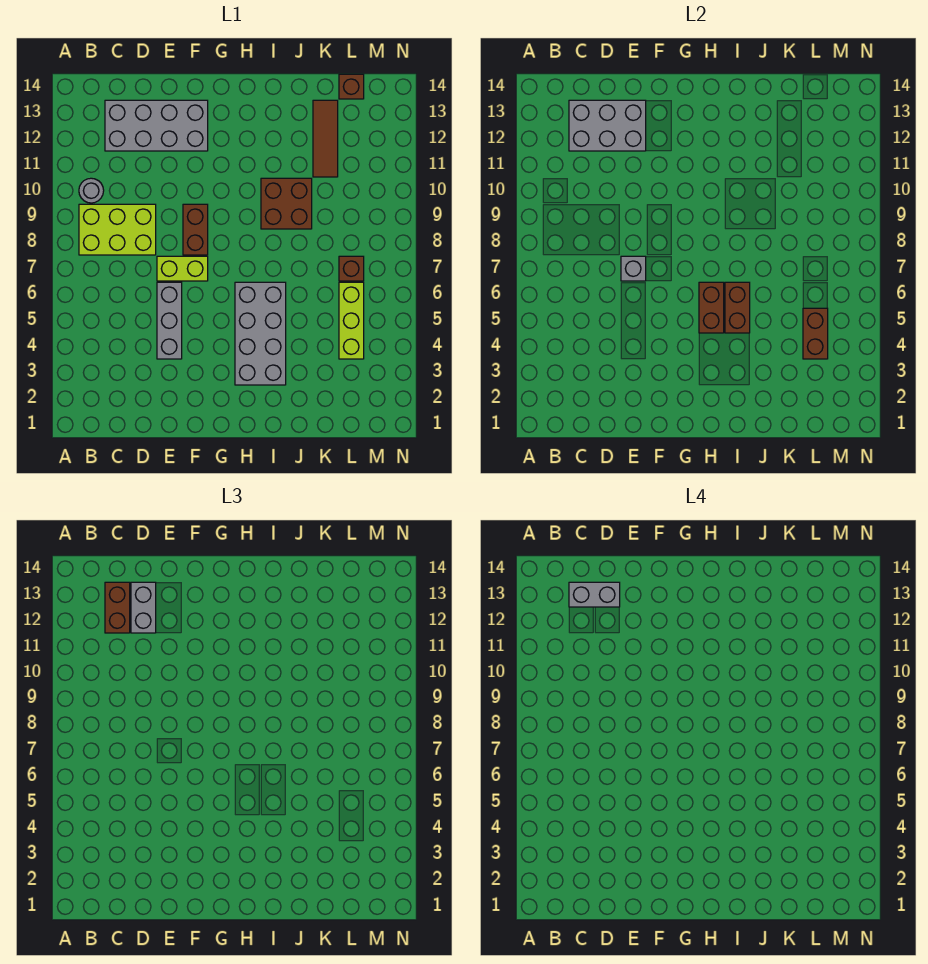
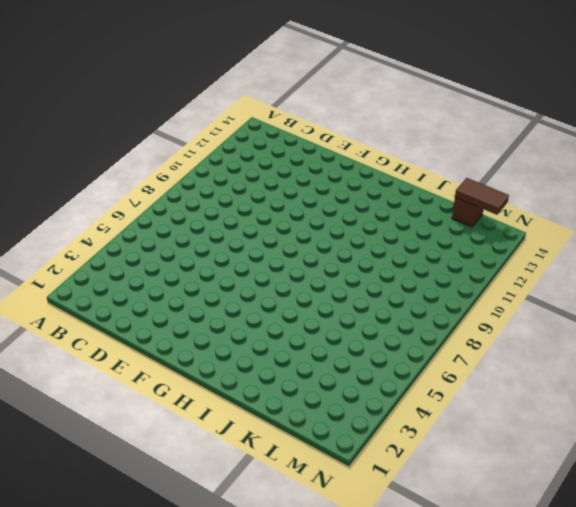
brown 1x2 tile [455,178,509,215] -> none
none -> lime 2x3 brick [79,204,156,255]
none -> grey 1x1 round brick [79,178,104,203]
none -> grey 2x4 brick [105,100,208,151]

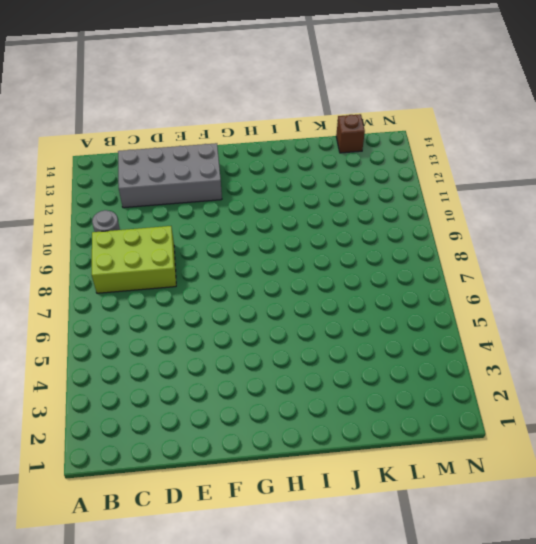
none -> grey 1x3 brick [157,282,182,359]
none -> lime 1x2 brick [157,256,208,281]
none -> brown 1x2 brick [183,204,208,255]

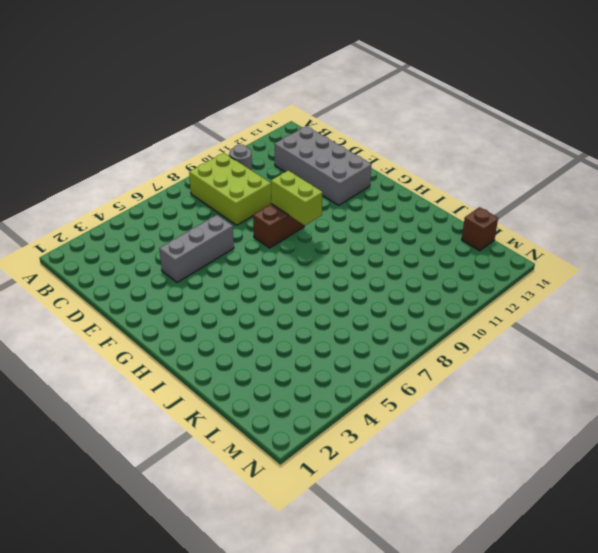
lime 1x2 brick [271,171,323,226] -> lime 1x2 brick moved to [157,256,208,281]
none -> grey 2x4 brick [235,282,286,385]
none -> brown 2x2 brick [261,178,312,229]
none -> brown 1x3 tile [313,100,338,177]

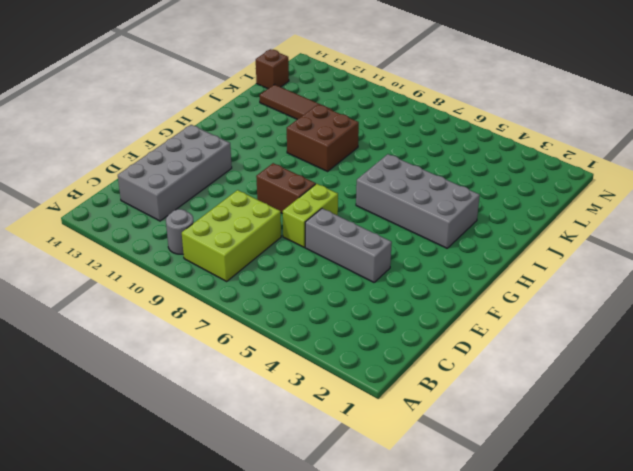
none -> lime 1x3 brick [339,282,364,359]
none -> brown 1x1 brick [339,256,364,281]
none -> grey 2x3 brick [569,100,646,151]

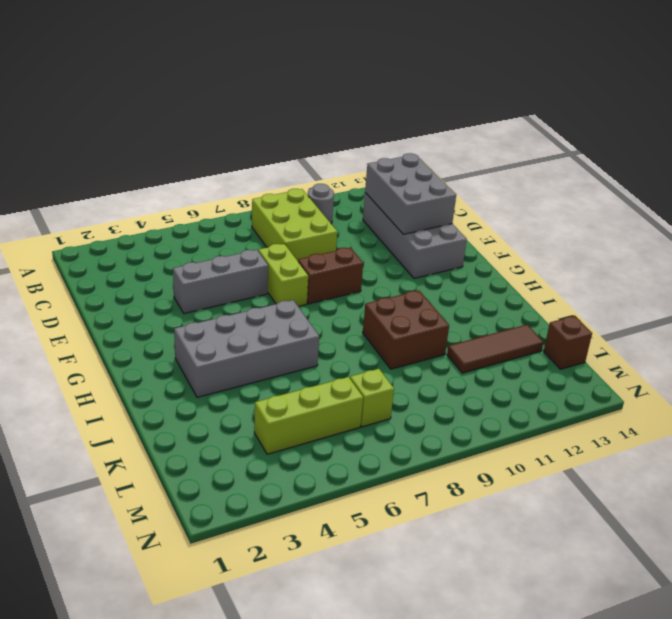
lime 1x1 brick [350,369,394,427] -> brown 1x1 brick [339,256,364,281]
none -> grey 1x1 brick [621,256,646,281]
none -> brown 1x2 brick [699,282,724,333]
none -> brown 1x2 brick [725,282,750,333]

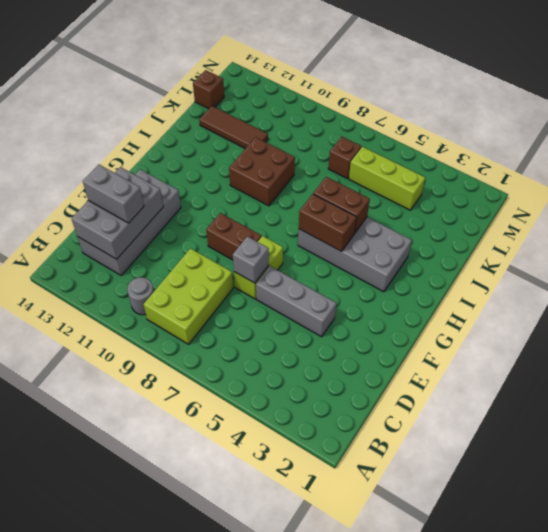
none -> brown 1x2 brick [803,308,828,359]
none -> brown 1x2 brick [105,582,130,633]
none -> grey 1x2 brick [569,582,620,607]

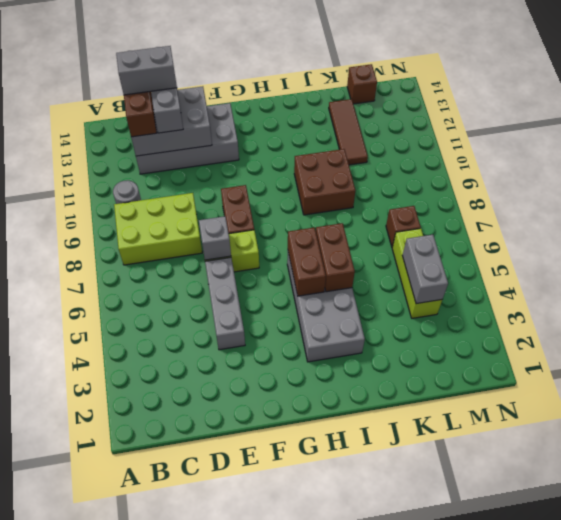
grey 1x2 brick [402,235,448,304] -> brown 1x2 brick [803,308,828,359]

